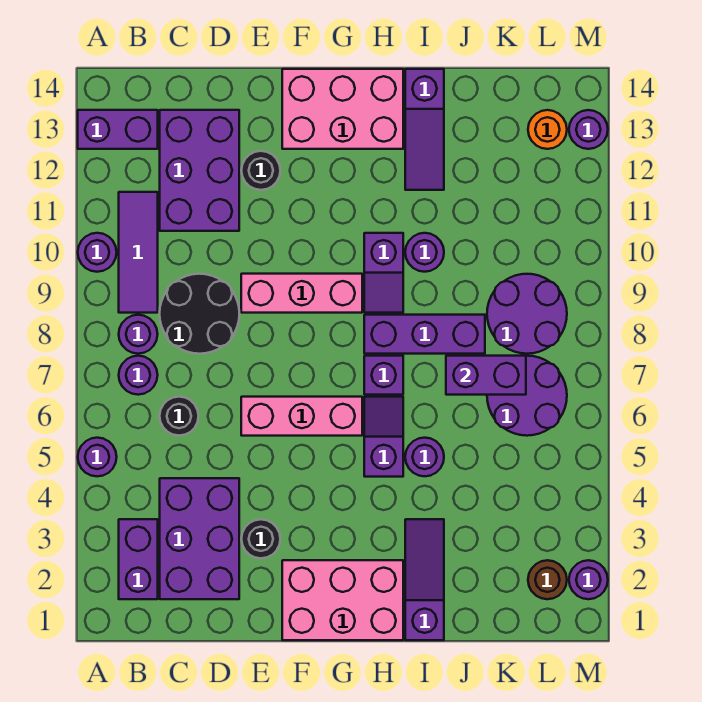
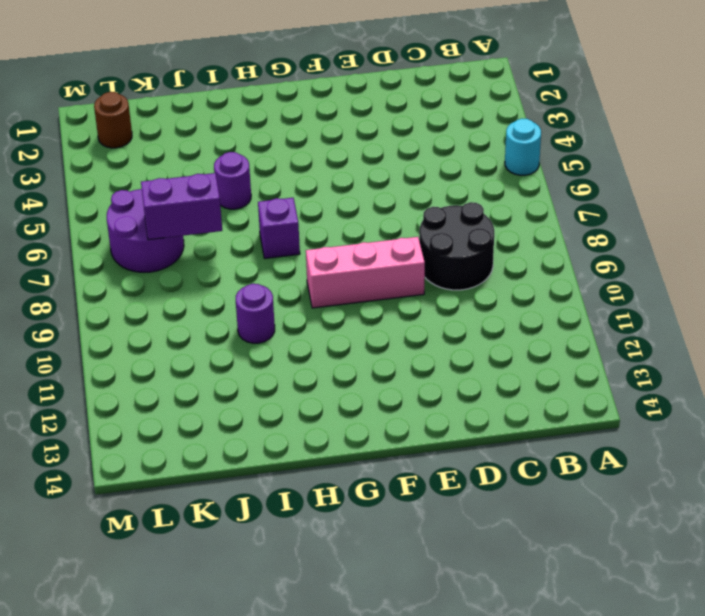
cyan 1x1 round brick [505,119,541,175] -> purple 1x1 round brick [78,438,117,476]
none -> purple 1x1 round brick [78,233,117,272]
none -> purple 1x2 brick [78,110,158,149]
none -> purple 1x2 brick [119,519,158,599]
none -> purple 1x1 round brick [119,356,158,395]

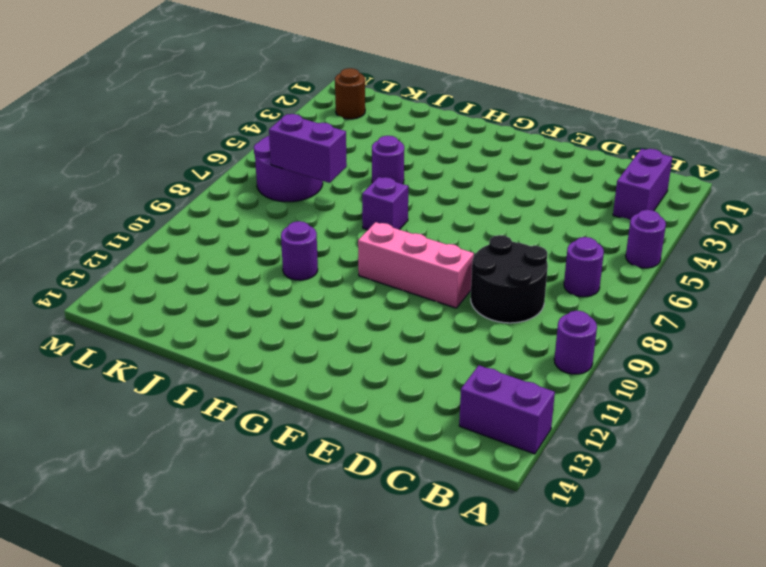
none -> purple 1x1 round brick [119,315,158,354]
none -> purple 1x3 tile [119,192,158,313]
none -> purple 2x3 brick [160,478,239,599]
none -> black 1x1 round brick [160,397,198,436]

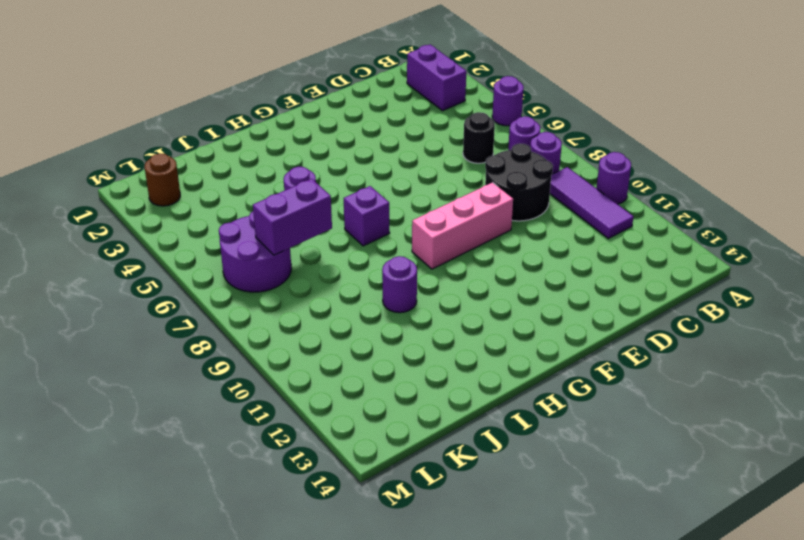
none -> purple 1x2 brick [78,110,158,149]
none -> purple 2x3 brick [160,478,239,599]
none -> purple 2x3 brick [160,110,239,231]
none -> black 1x1 round brick [242,519,280,558]

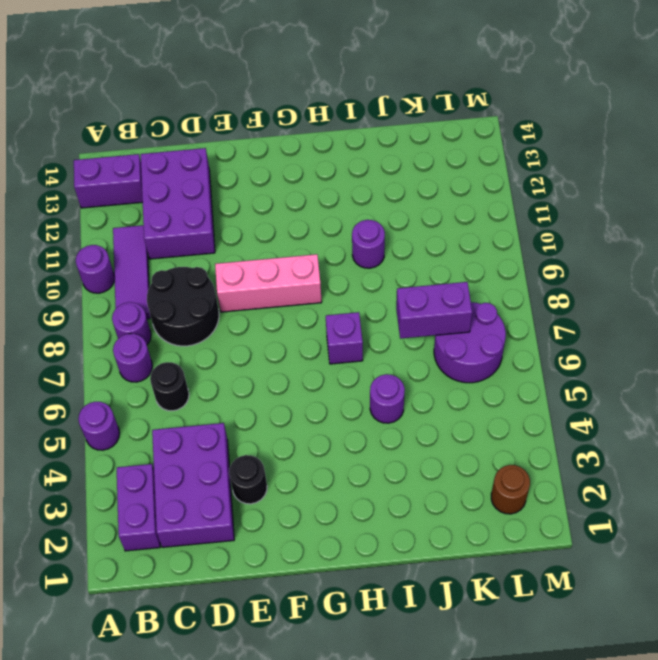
none -> pink 1x3 brick [241,397,362,436]
none -> black 1x1 round brick [241,151,280,190]
none -> pink 2x3 brick [282,560,403,640]
none -> pink 2x3 brick [282,69,403,149]

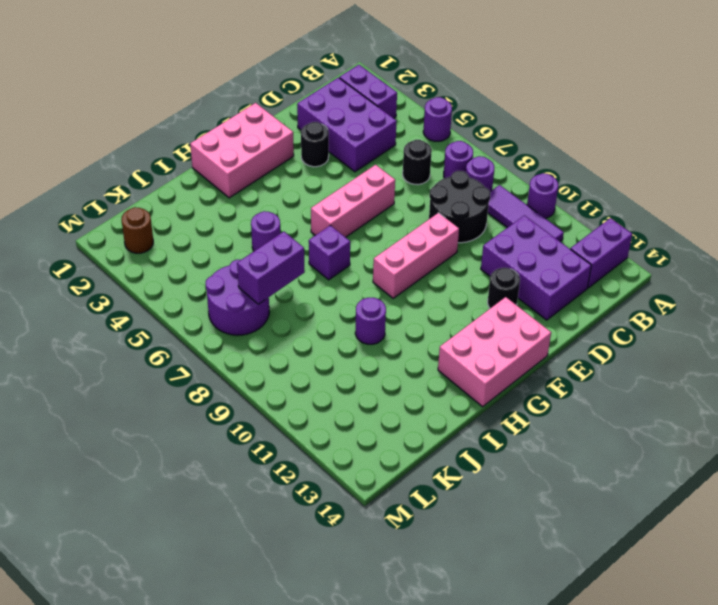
none -> purple 1x2 slope [364,397,403,477]
none -> purple 1x3 brick [364,315,485,354]
none -> purple 1x2 slope [364,233,403,313]
none -> purple 1x3 slope [405,519,444,640]

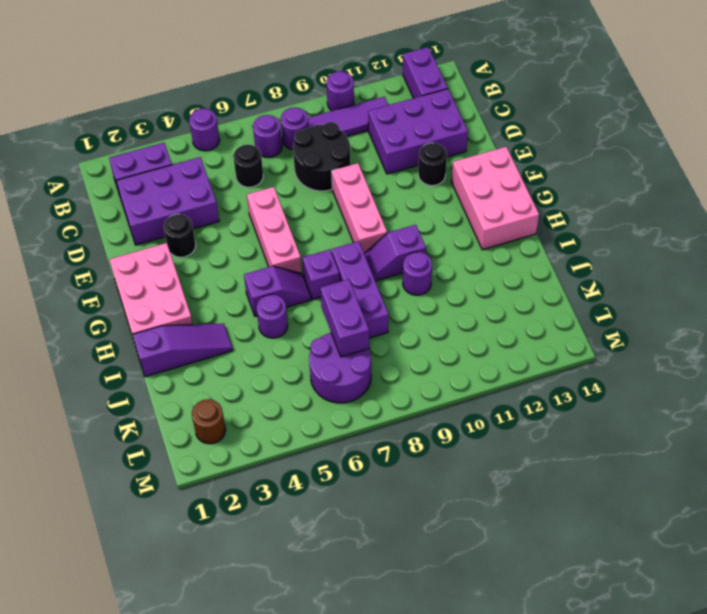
none -> purple 1x3 slope [405,69,444,190]
none -> purple 2x2 round brick [487,274,567,354]
none -> orange 1x1 round brick [528,110,567,149]
none -> purple 1x1 round brick [569,560,608,599]

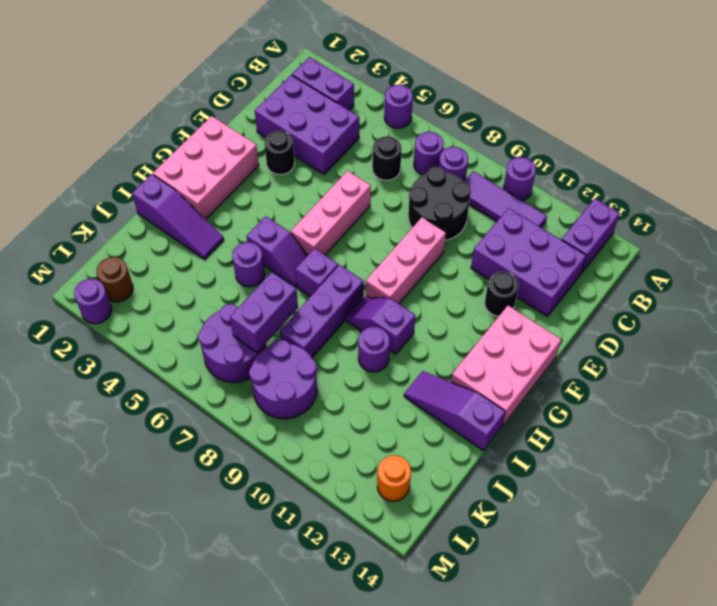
none -> purple 1x1 round brick [569,110,608,149]

